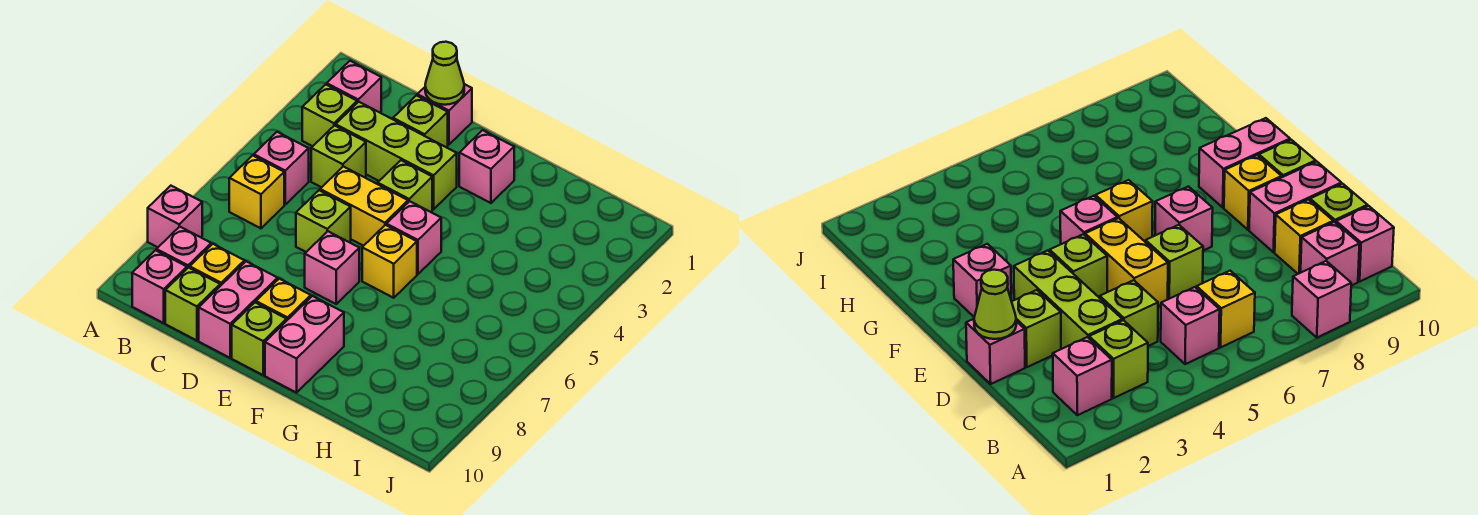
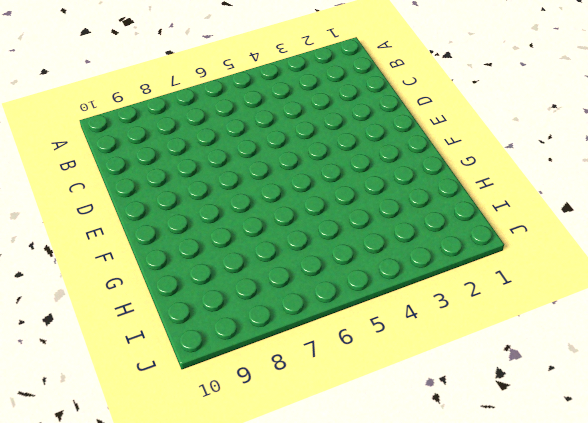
none -> pink 1x1 brick [148,186,202,247]
none -> pink 1x1 brick [327,61,381,112]
none -> lime 1x1 brick [302,84,357,146]

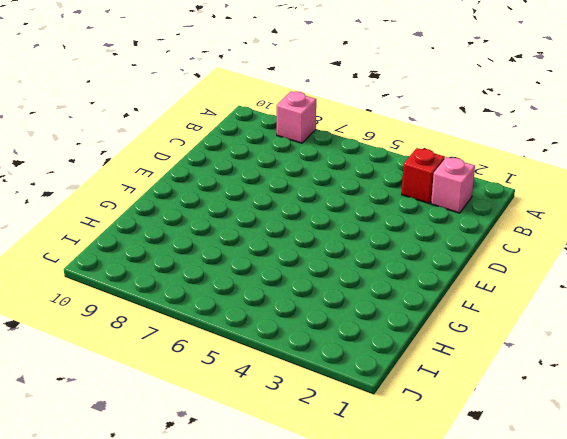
red 1x1 brick [402,148,445,204] -> lime 1x1 brick [302,84,357,146]
none -> pink 1x1 brick [254,132,309,204]
none -> yellow 1x1 brick [229,155,284,228]
none -> pink 1x1 brick [157,227,211,268]

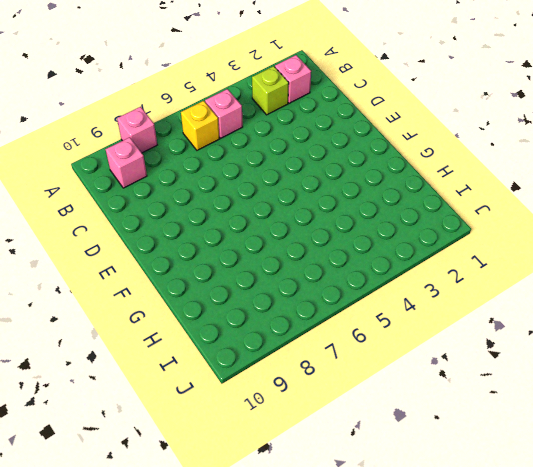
none -> pink 1x1 brick [132,250,187,323]
none -> lime 1x3 brick [336,102,457,209]
none -> lime 1x1 brick [311,126,366,187]

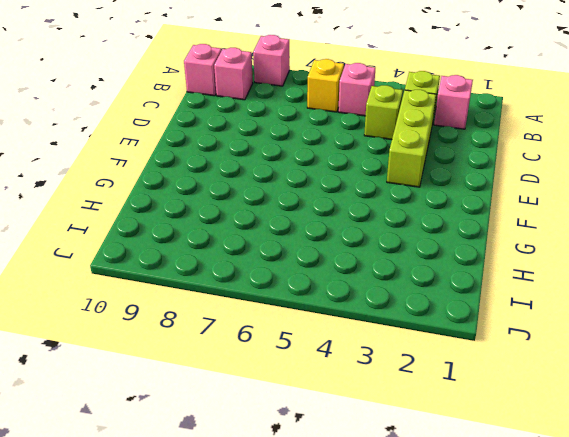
none -> yellow 1x1 brick [190,244,244,286]
none -> lime 1x1 brick [165,268,220,341]
none -> pink 1x1 brick [417,84,472,145]

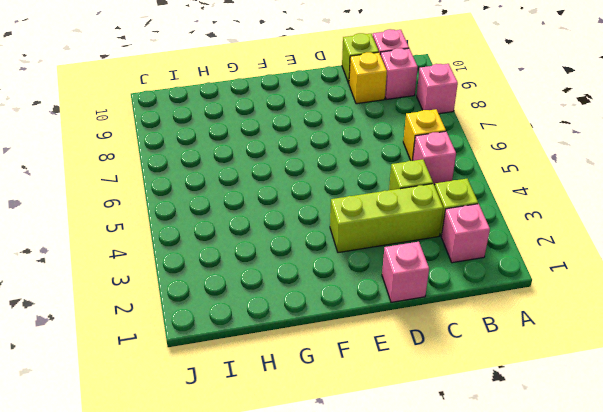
none -> lime 1x1 brick [393,95,448,147]
none -> yellow 1x2 brick [320,166,408,246]
none -> lime 1x1 brick [296,190,351,252]

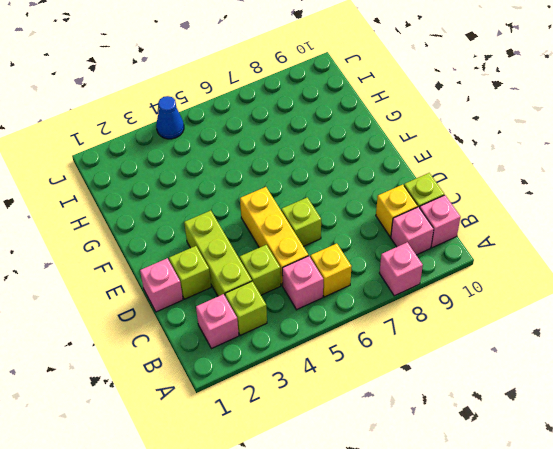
yellow 1x3 brick [240,187,308,286] -> yellow 1x2 brick [320,166,408,246]
blue 1x1 cone [156,96,184,139] -> none
none -> pink 1x2 brick [199,261,278,358]
none -> lime 1x1 brick [378,160,432,212]
none -> pink 1x1 brick [305,231,359,304]

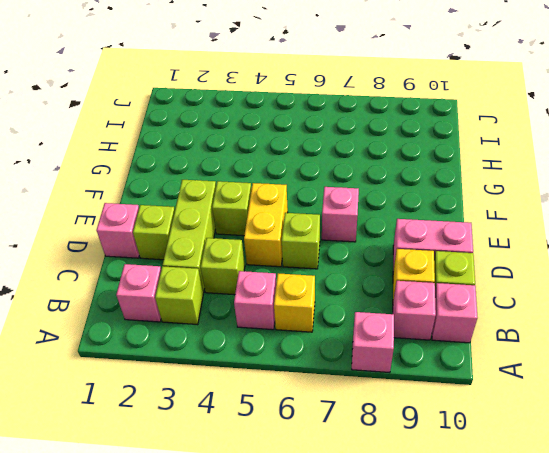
none -> yellow 1x1 brick [256,279,311,320]
none -> lime 1x1 brick [232,302,287,375]
none -> pink 1x1 brick [459,130,514,203]

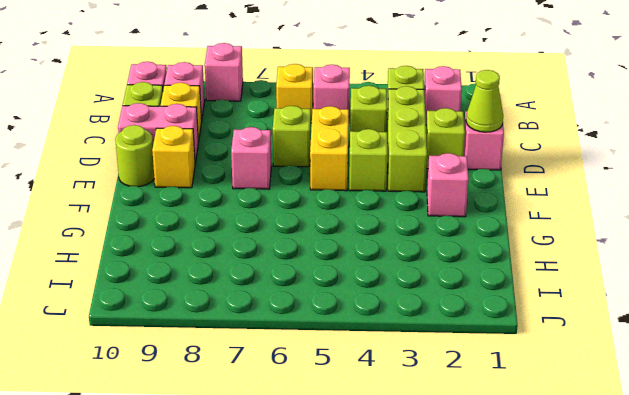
lime 1x1 round brick [115,125,154,187] -> lime 1x1 brick [232,302,287,375]
none -> pink 1x1 brick [387,201,441,274]
none -> yellow 1x1 brick [362,225,417,298]
none -> pink 1x2 brick [265,296,344,393]

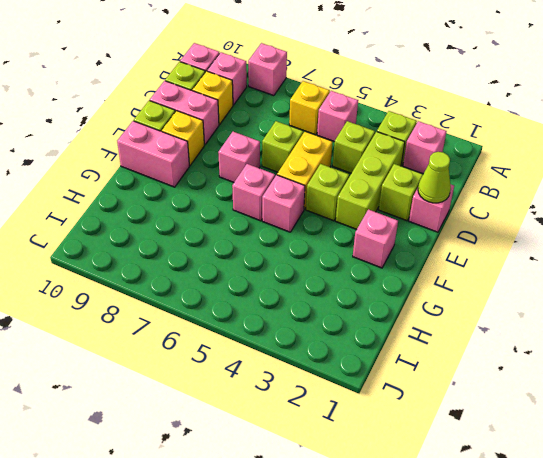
pink 1x1 brick [232,164,275,221] -> yellow 1x1 brick [362,225,417,298]

